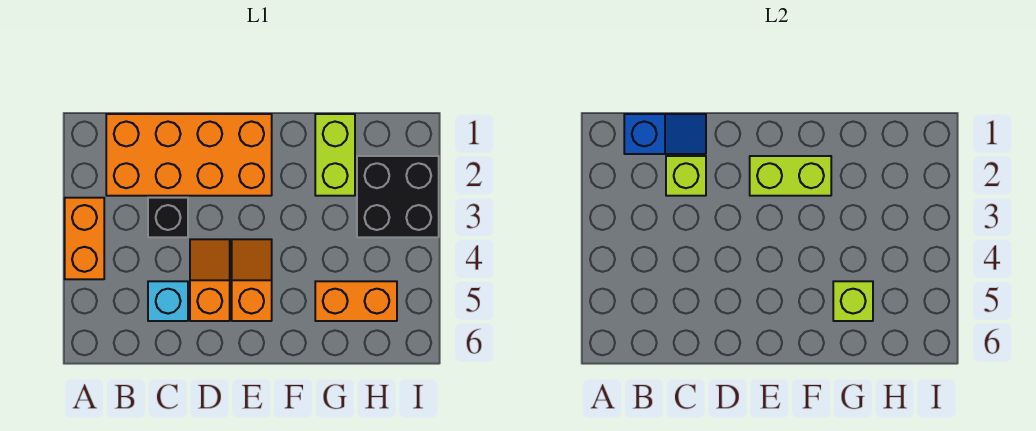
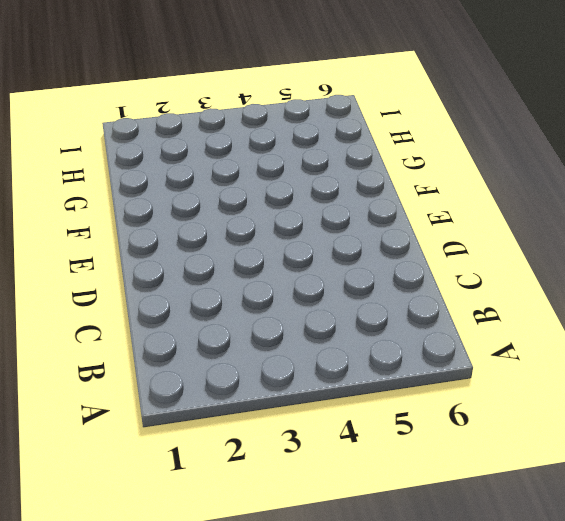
none -> orange 1x2 brick [65,198,104,279]
none -> orange 2x4 brick [106,114,272,196]
none -> black 1x1 brick [148,198,188,237]

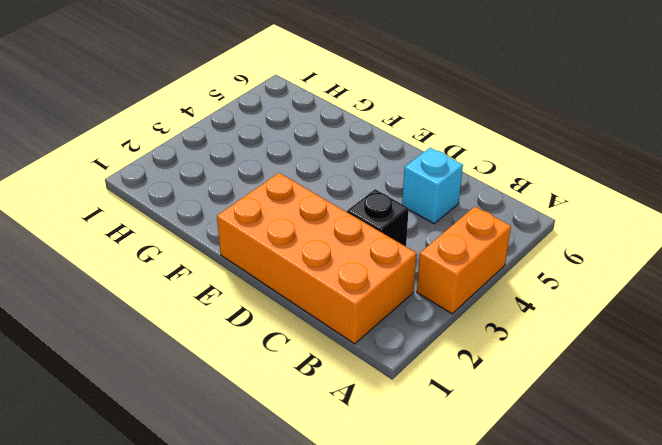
none -> orange 1x2 slope [190,239,230,321]
none -> orange 1x2 slope [232,239,272,321]
none -> lime 1x2 brick [315,114,355,196]

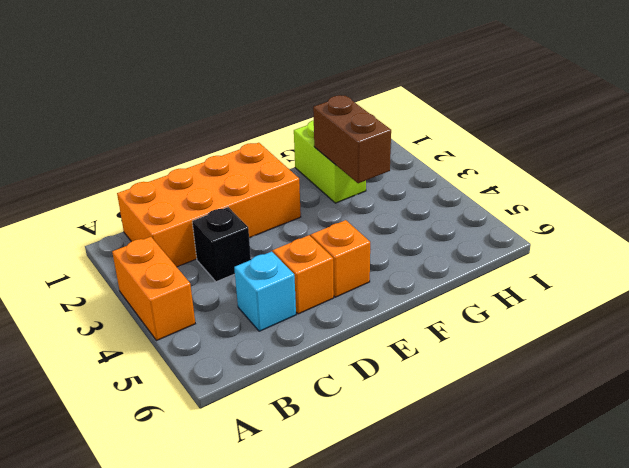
brown 1x2 brick [313,95,391,183] -> none
none -> orange 1x2 brick [315,281,397,321]
none -> black 2x2 brick [357,156,439,237]
none -> blue 1x2 slope [624,114,706,154]

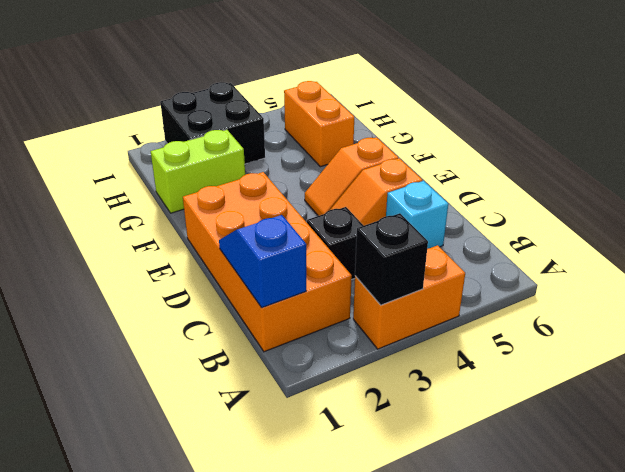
black 1x1 brick [355,213,428,305] -> none
none -> lime 1x1 brick [666,156,706,196]
none -> lime 1x2 brick [750,156,831,196]
none -> lime 1x1 brick [833,281,873,321]

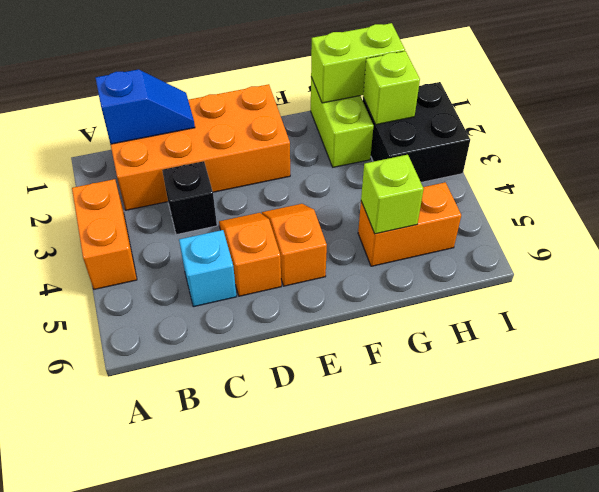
lime 1x2 brick [311,23,405,103] -> lime 1x2 brick moved to [750,156,831,196]
lime 1x1 brick [363,51,420,125] -> lime 1x1 brick moved to [666,156,706,196]

